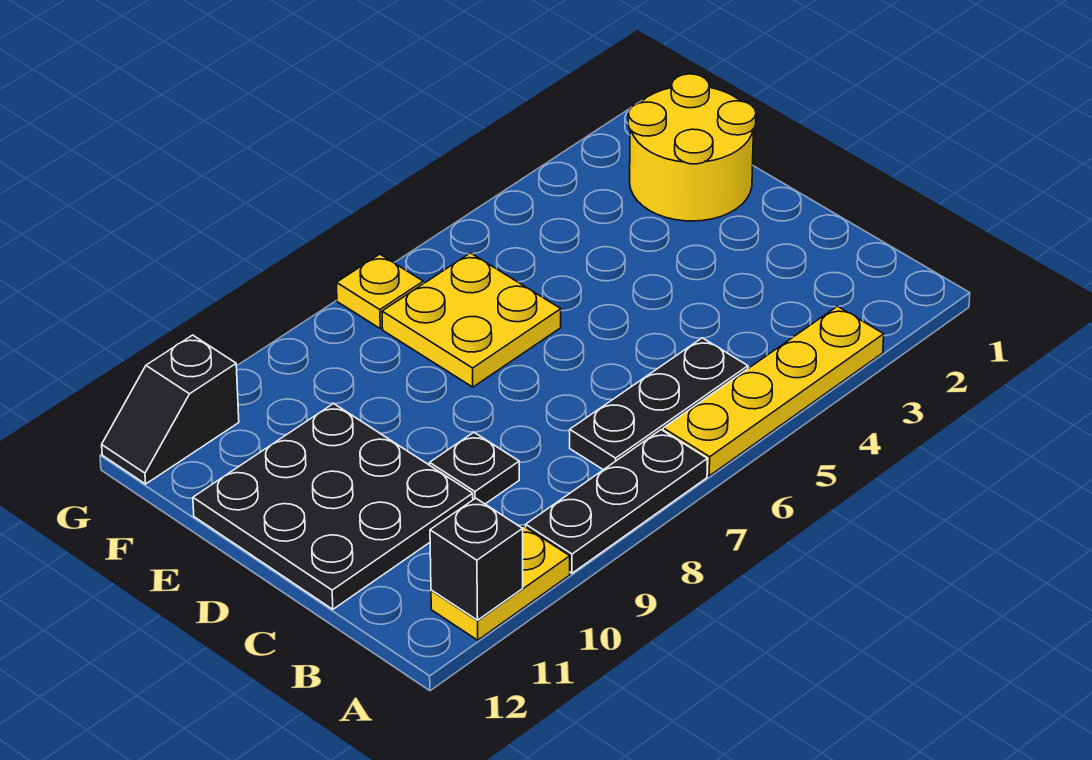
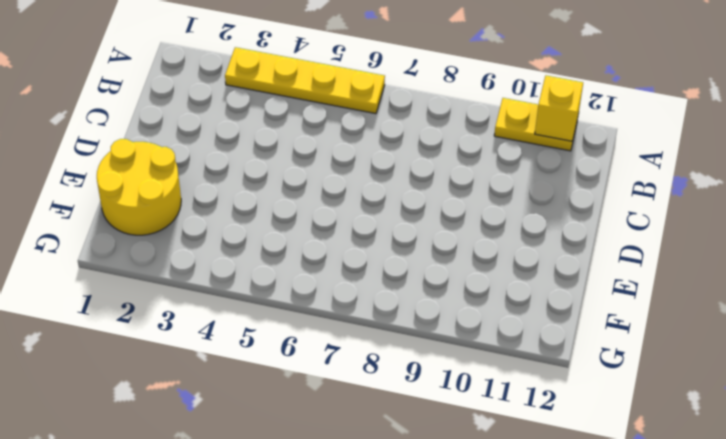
yellow 1x1 brick [535,75,583,141] -> black 1x1 brick [430,498,523,620]
none -> black 1x3 plate [526,430,708,573]
none -> black 1x3 plate [570,338,748,470]

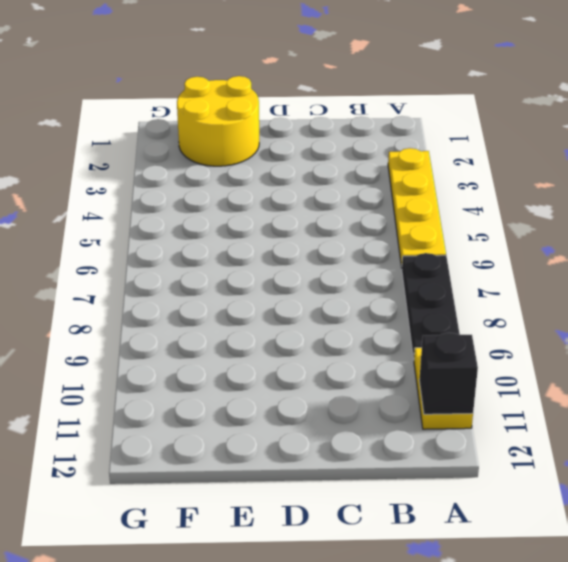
none -> black 1x3 plate [570,338,748,470]
none -> black 1x1 plate [430,432,519,504]

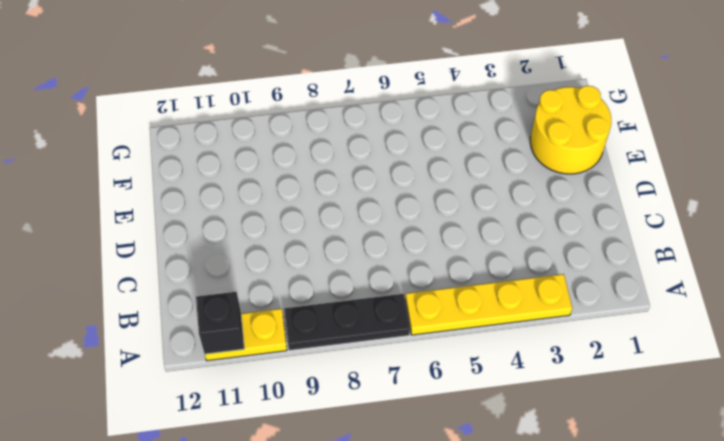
none -> black 1x3 plate [570,338,748,470]
none -> black 1x1 plate [430,432,519,504]

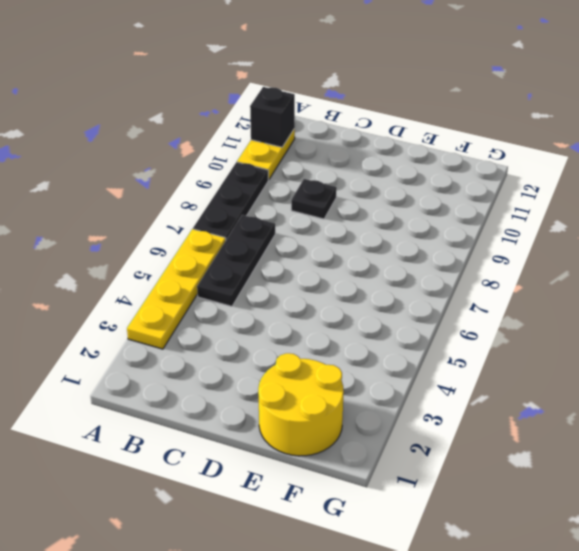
none -> black 3x3 plate [193,403,473,609]
none -> yellow 2x2 plate [382,253,561,387]

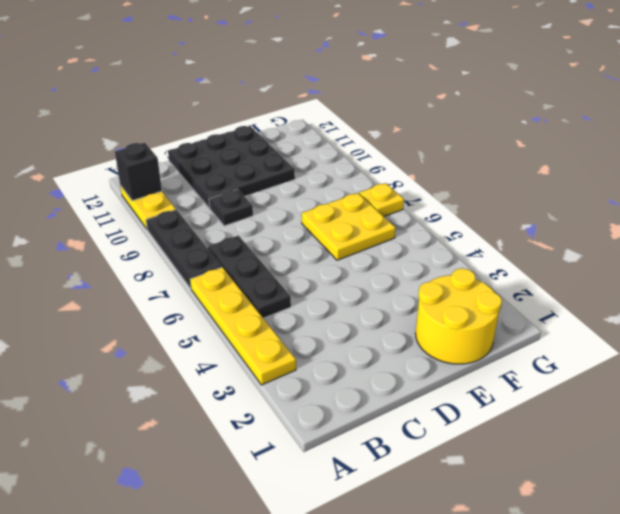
none -> black 1x2 slope [102,335,239,484]

